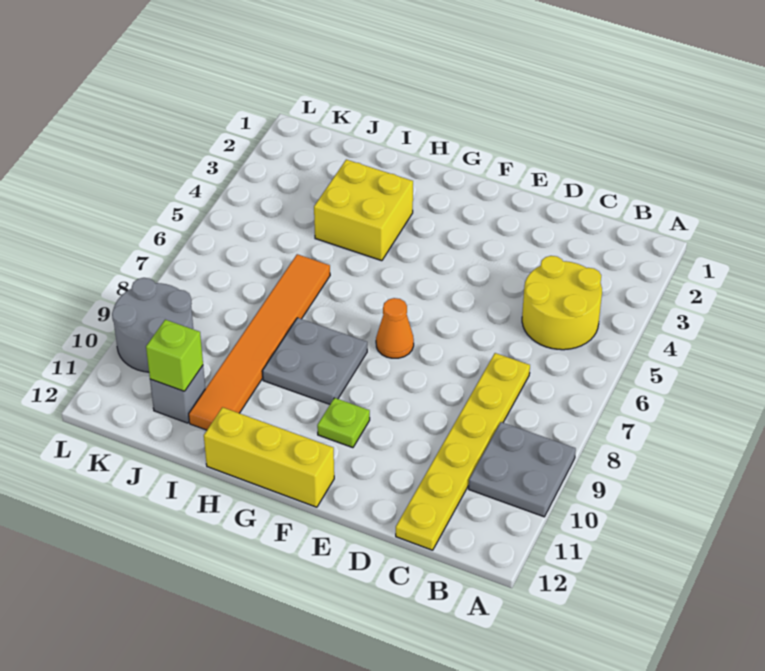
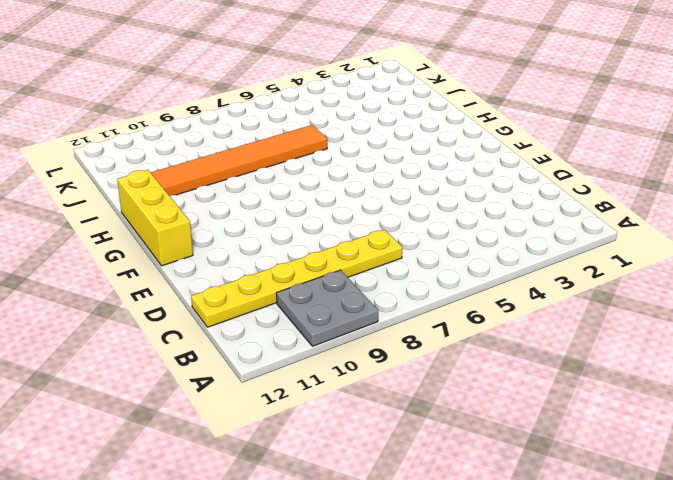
none -> yellow 2x2 round brick [522,256,602,350]
none -> orange 1x1 cone [376,298,414,358]
none -> lime 1x1 plate [317,398,370,448]

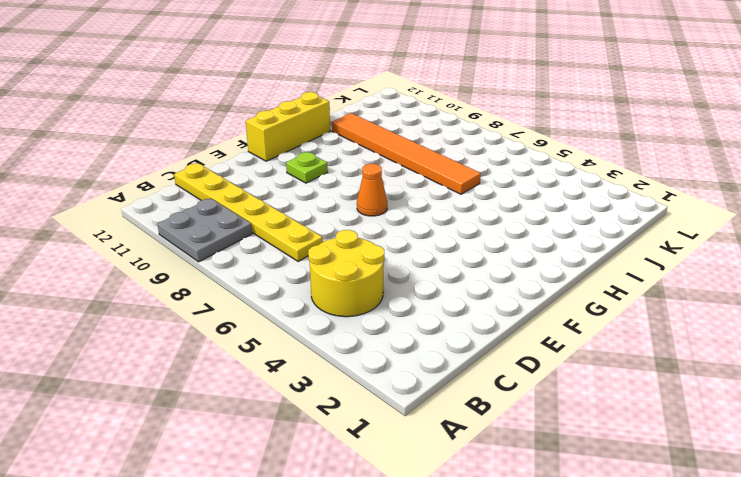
none -> grey 2x2 plate [262,318,367,404]
none -> yellow 2x2 brick [314,160,413,261]
none -> grey 1x1 brick [150,366,205,423]

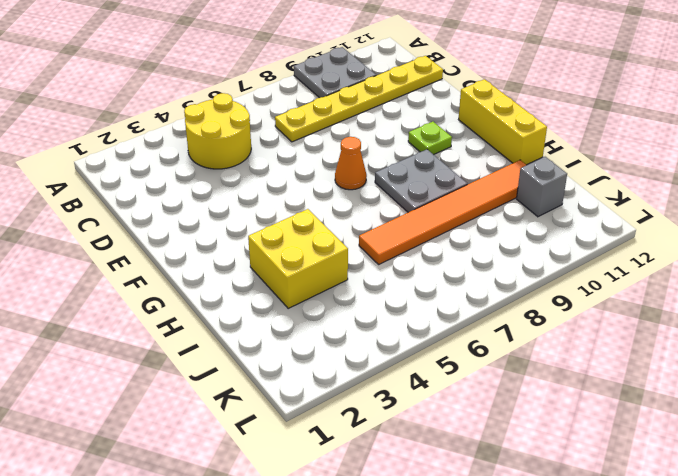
none -> grey 2x2 round brick [112,278,193,372]
none -> lime 1x1 brick [146,320,203,391]

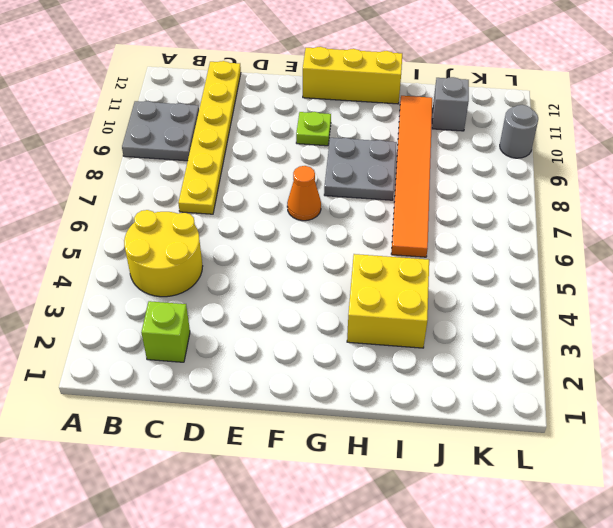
lime 1x1 brick [141,301,190,362] -> lime 1x1 brick moved to [146,320,203,391]
grey 1x1 round brick [500,105,538,158] -> grey 2x2 round brick [112,278,193,372]

